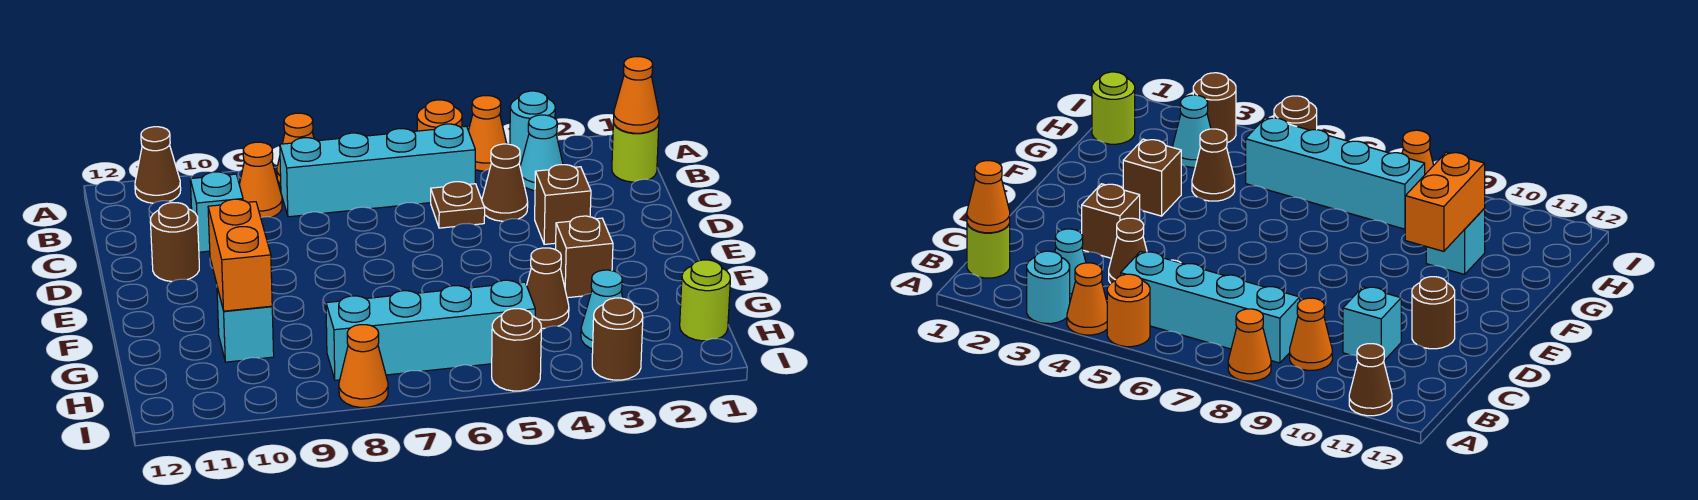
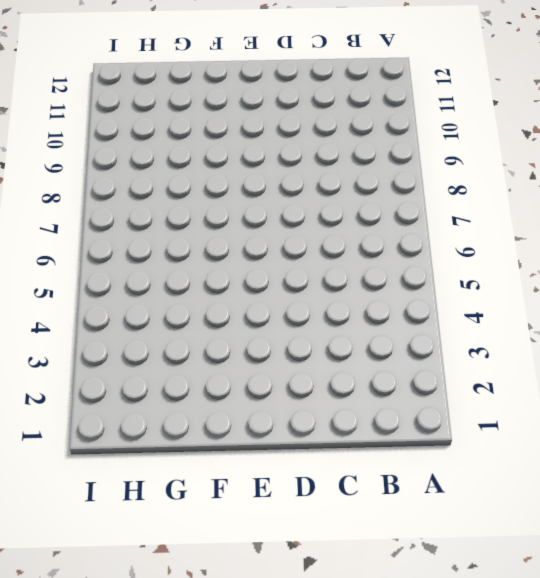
none -> cyan 1x1 round brick [510,91,555,165]
none -> orange 1x1 cone [468,96,507,171]
none -> orange 1x1 round brick [417,100,462,131]

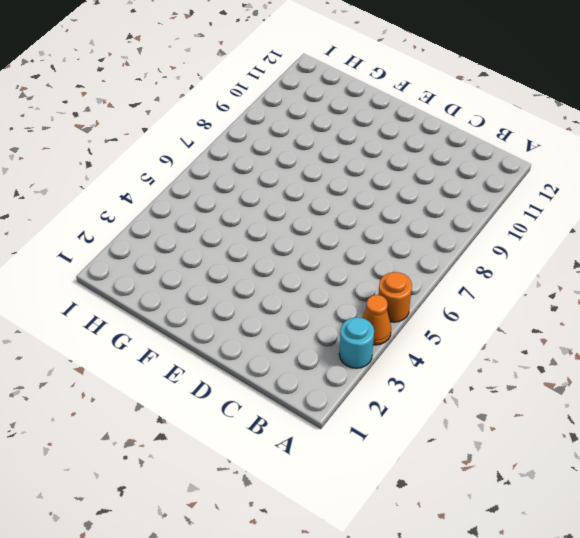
none -> orange 1x1 cone [277,113,314,184]
none -> brown 1x1 cone [135,127,181,203]
none -> lime 1x1 round brick [612,121,659,182]

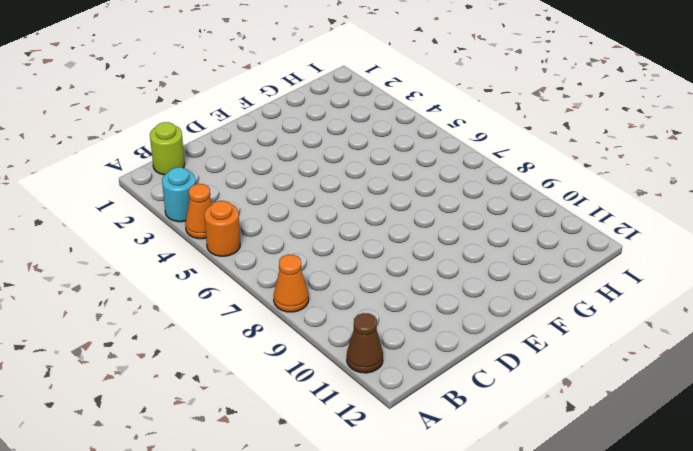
none -> cyan 1x1 cone [520,115,563,191]
none -> cyan 1x4 brick [280,124,475,217]
none -> orange 1x1 cone [239,142,282,217]

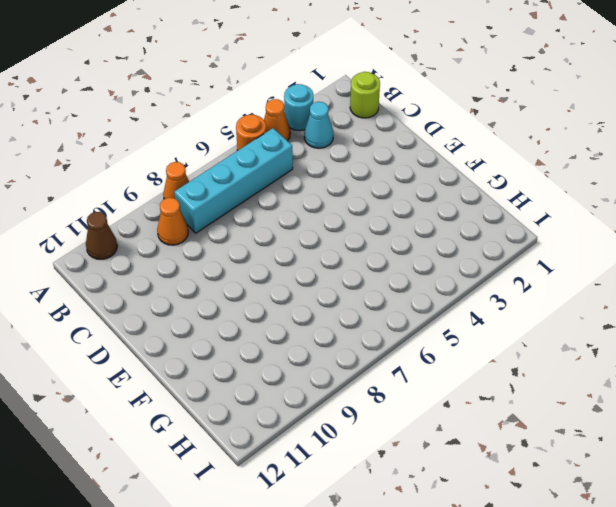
none -> brown 1x1 cone [482,144,528,221]
none -> brown 1x1 plate [431,182,485,228]
none -> cyan 1x1 brick [190,172,243,252]

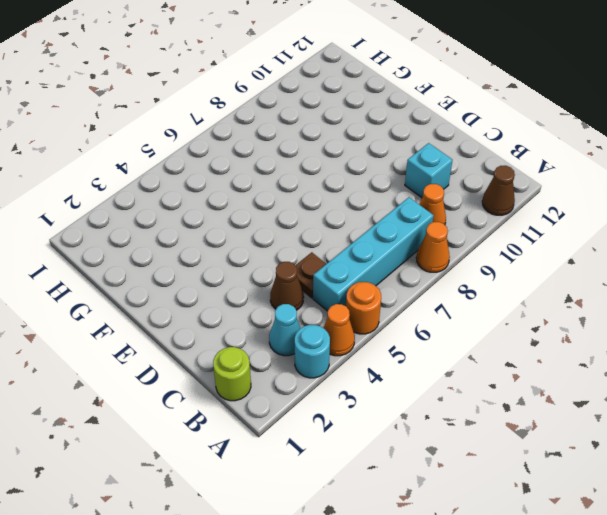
none -> brown 1x1 brick [535,165,591,244]
none -> brown 1x1 round brick [150,203,199,282]
none -> brown 1x1 brick [555,216,613,298]

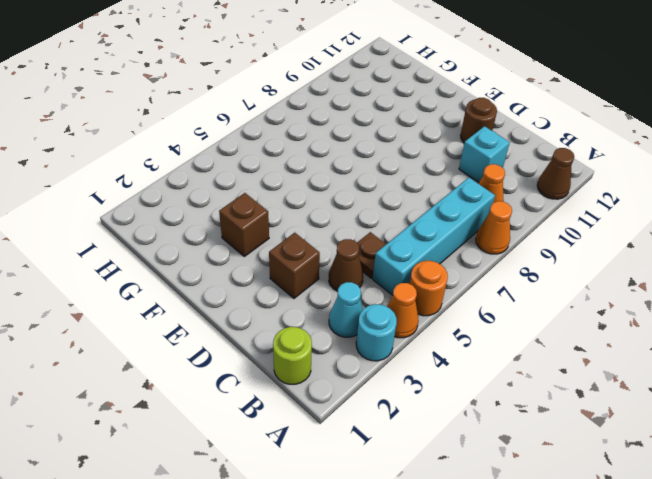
none -> brown 1x1 cone [527,248,569,328]
none -> cyan 1x1 brick [217,287,274,362]
none -> lime 1x1 round brick [680,260,730,341]

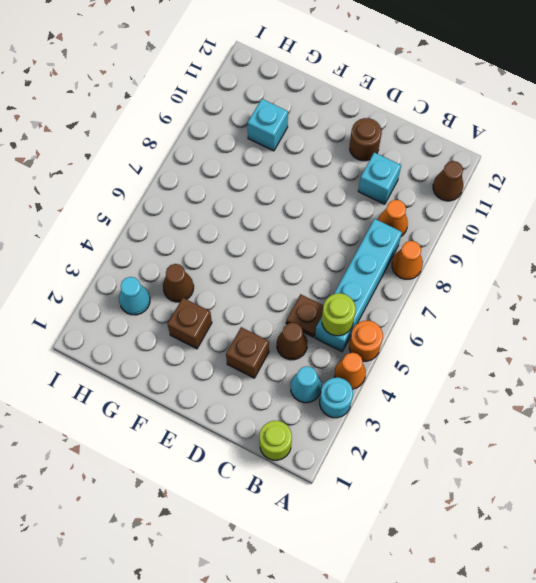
lime 1x1 round brick [322,293,356,336] -> lime 1x1 round brick moved to [680,260,730,341]
none -> cyan 1x4 brick [326,280,535,380]
none -> brown 1x1 round brick [592,298,643,380]
none -> brown 1x1 round brick [492,309,541,391]

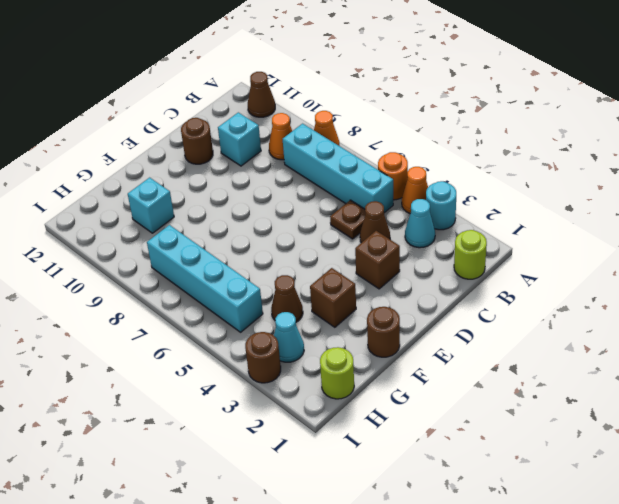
brown 1x1 round brick [367,307,400,357] -> brown 1x1 round brick moved to [492,309,541,391]
none -> orange 1x1 cone [339,325,388,407]
none -> orange 1x1 cone [613,57,659,133]
none -> orange 1x2 brick [208,199,272,311]

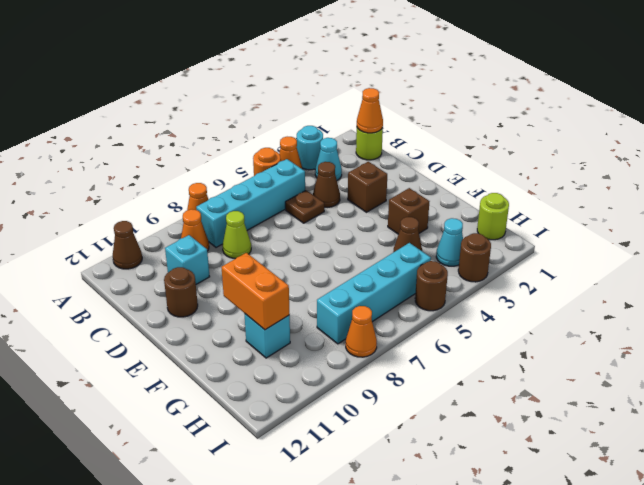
lime 1x1 cone [222,211,251,259] -> none

